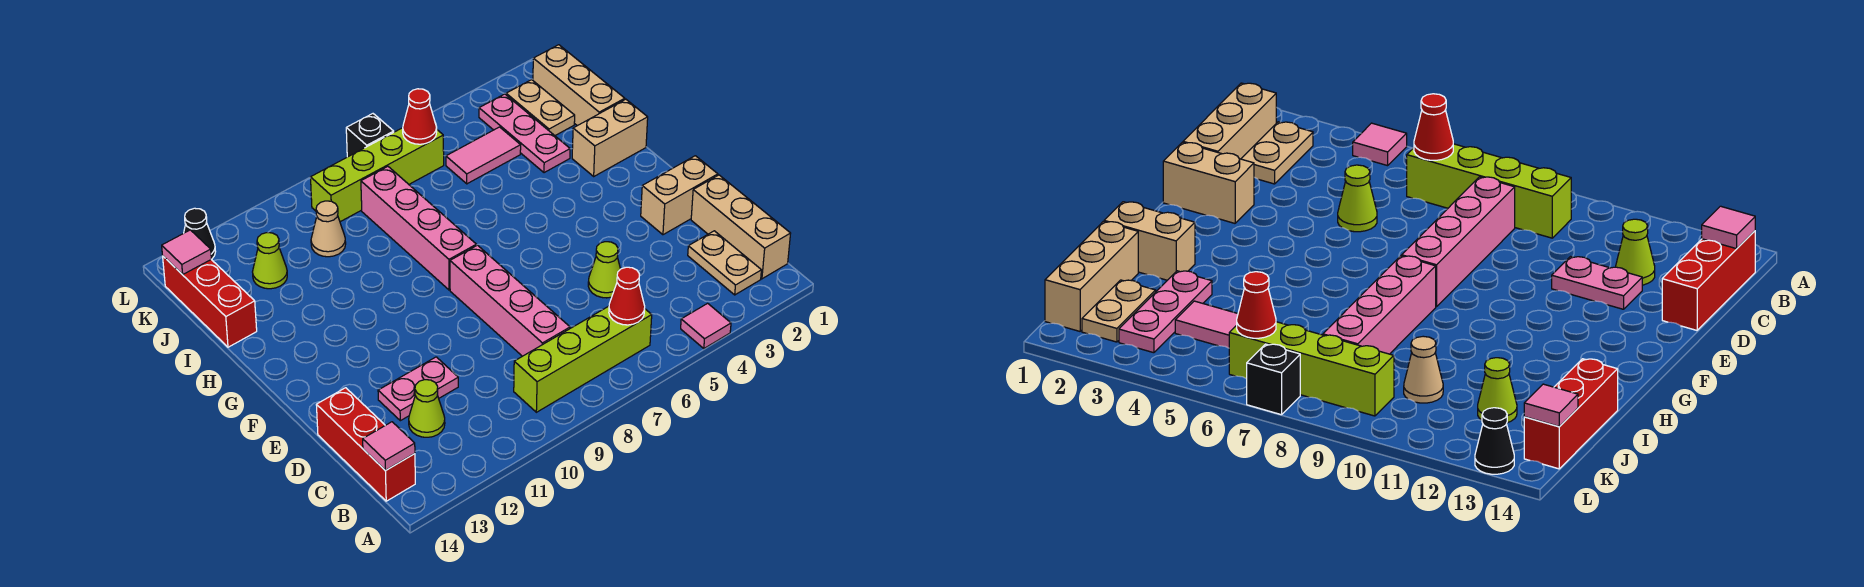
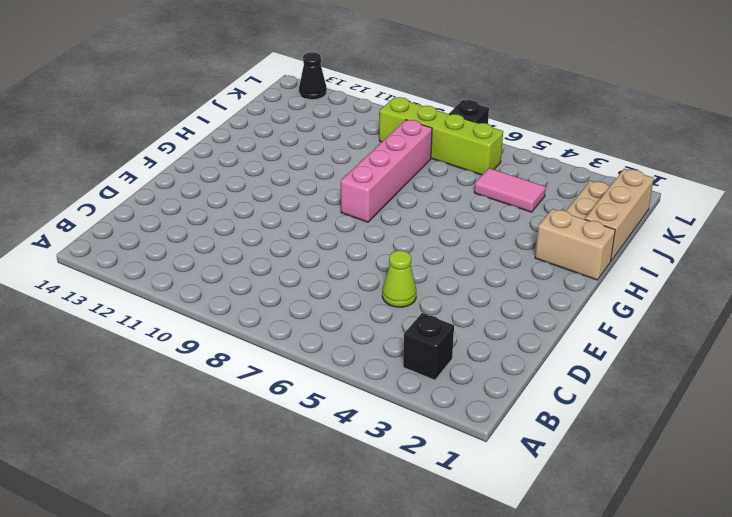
black 1x1 brick [403,313,454,380] -> none
none -> pink 1x1 tile [681,303,731,349]
none -> tan 1x3 brick [691,175,791,279]
none -> tan 1x2 plate [688,231,761,295]

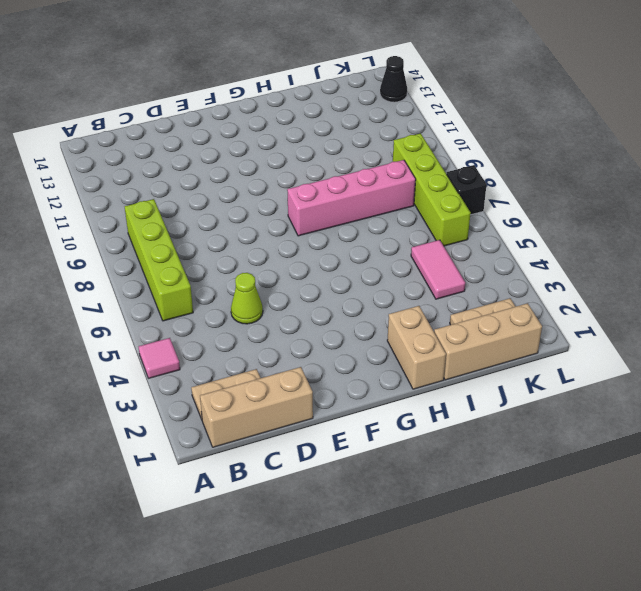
none -> red 1x3 brick [317,388,415,501]
none -> pink 1x4 brick [450,245,570,356]
none -> lime 1x1 cone [409,380,445,437]

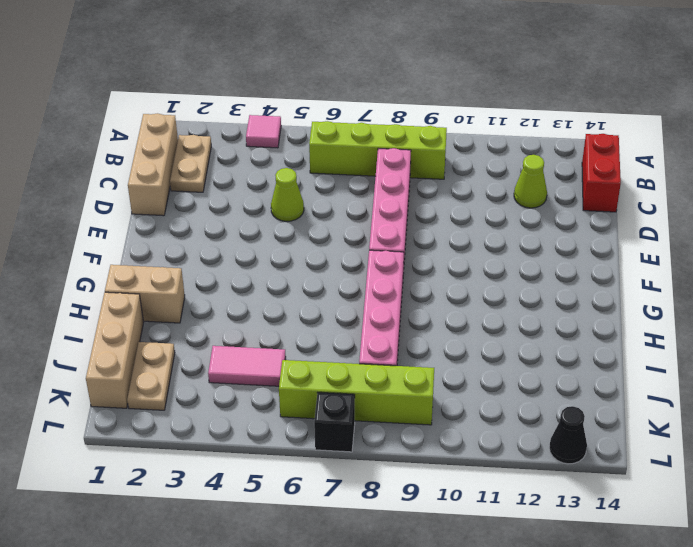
red 1x2 brick [582,134,621,212] -> red 1x3 brick [317,388,415,501]
none -> pink 1x2 plate [378,357,458,421]
none -> tan 1x2 brick [641,156,718,235]
none -> pink 1x3 plate [479,94,570,173]

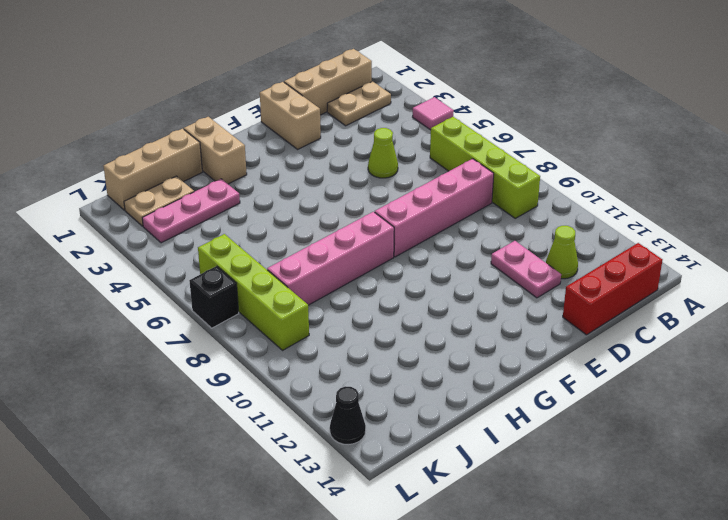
none -> red 1x3 brick [163,256,257,347]
none -> pink 1x2 tile [446,127,521,184]
none -> tan 1x1 cone [311,201,346,257]

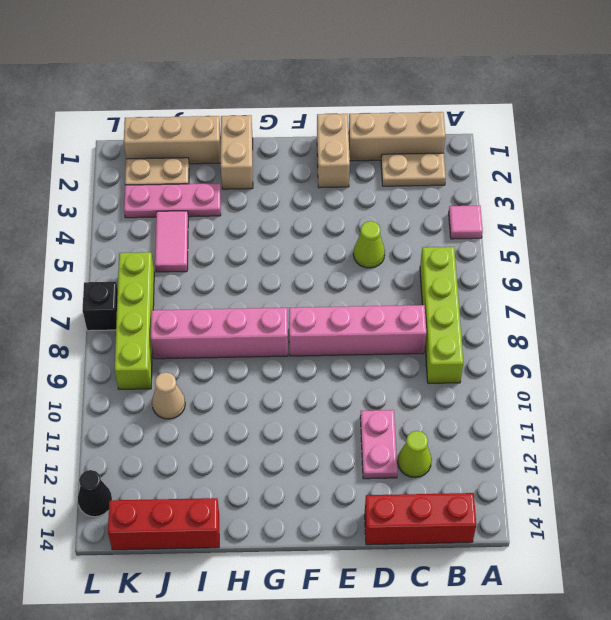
none -> lime 1x1 cone [253,233,287,289]
none -> red 1x1 cone [609,267,645,325]
none -> pink 1x1 tile [363,422,415,471]

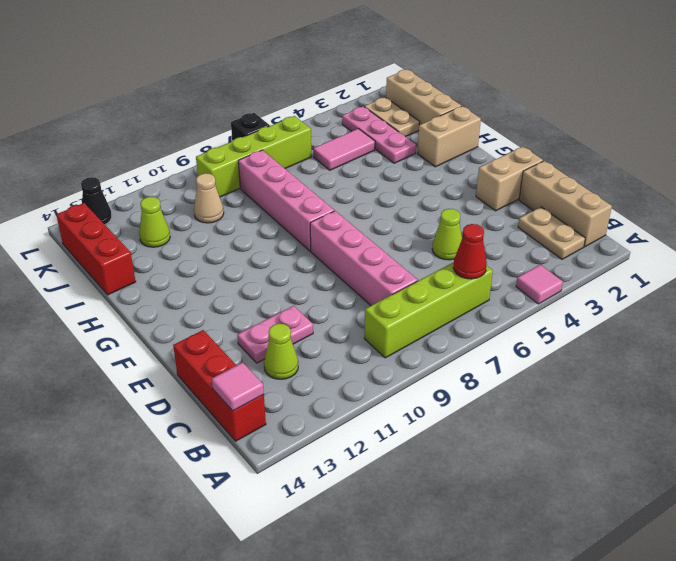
none -> red 1x1 cone [403,89,437,144]
none -> pink 1x1 tile [162,230,211,275]

